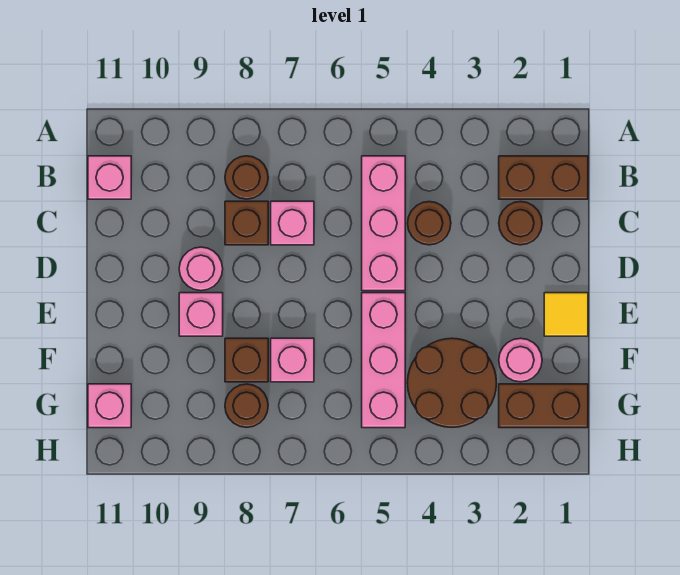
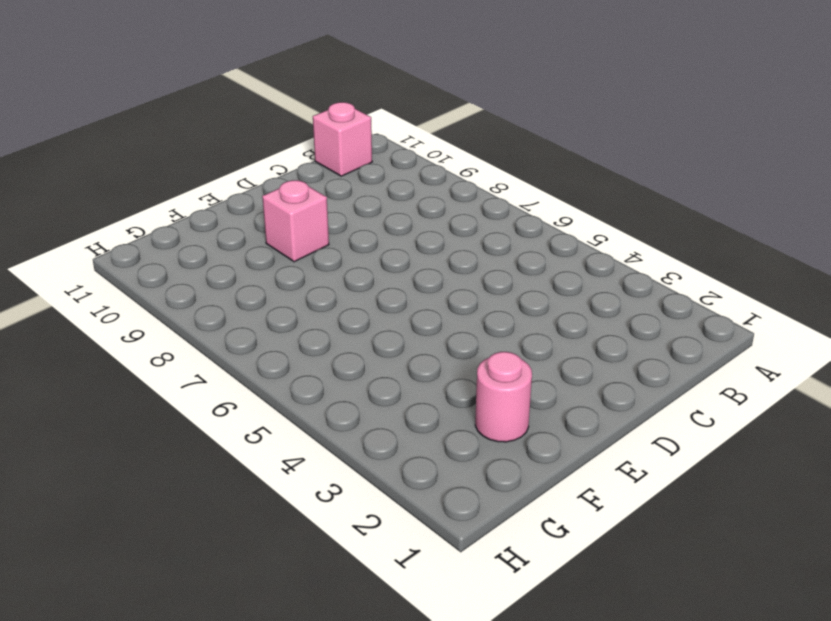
none -> brown 1x2 brick [499,156,588,199]
none -> pink 1x3 brick [362,156,405,291]
none -> brown 1x1 round brick [225,156,268,199]

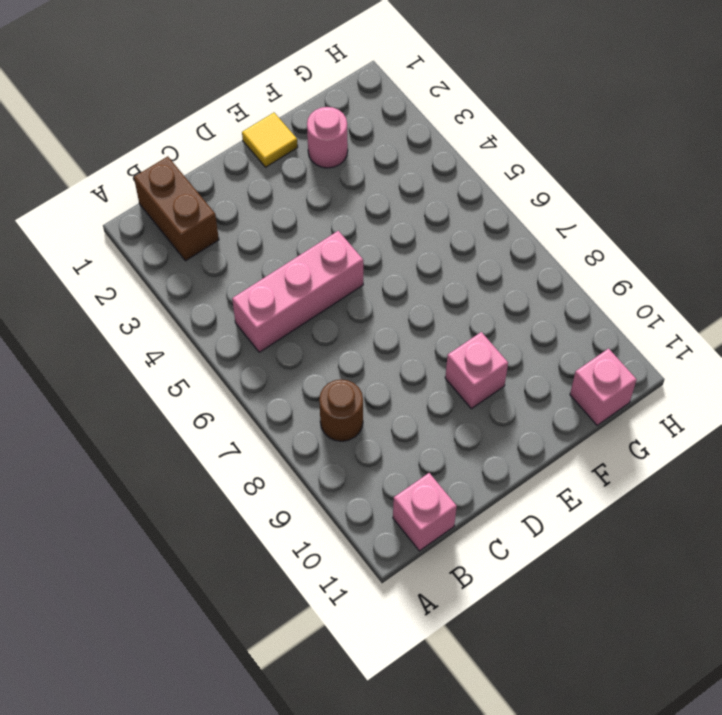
none -> brown 1x1 round brick [499,202,542,245]
none -> brown 1x1 round brick [408,202,451,245]
none -> pink 1x1 brick [271,201,314,245]

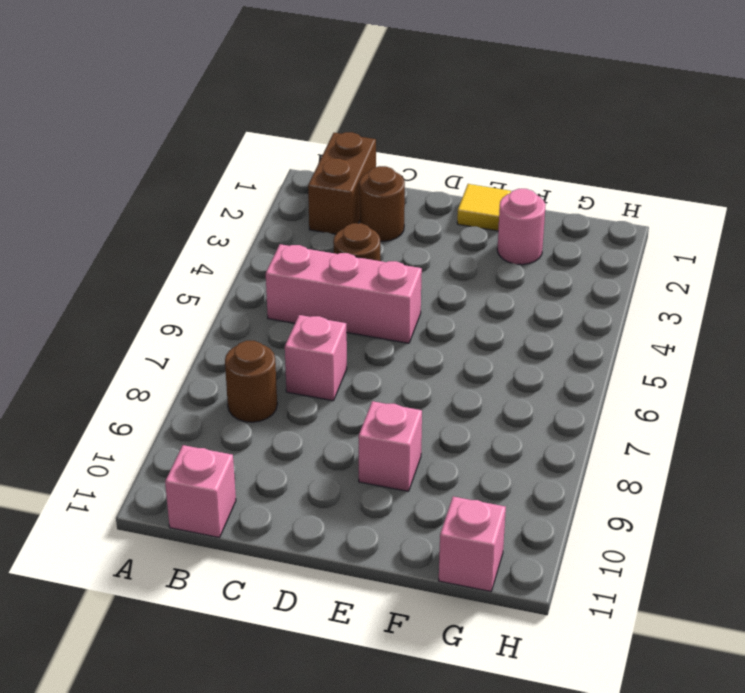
none -> brown 1x1 brick [225,201,268,245]
none -> pink 1x1 round brick [179,247,223,291]
none -> pink 1x3 brick [362,293,405,428]

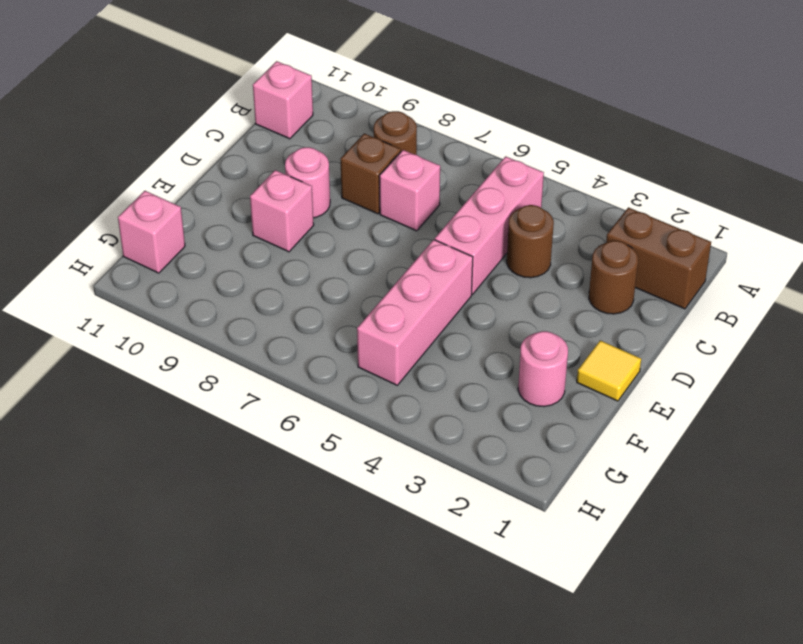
none -> brown 2x2 round brick [407,338,497,427]
none -> pink 1x1 brick [271,338,314,382]
none -> brown 1x1 brick [225,338,268,382]

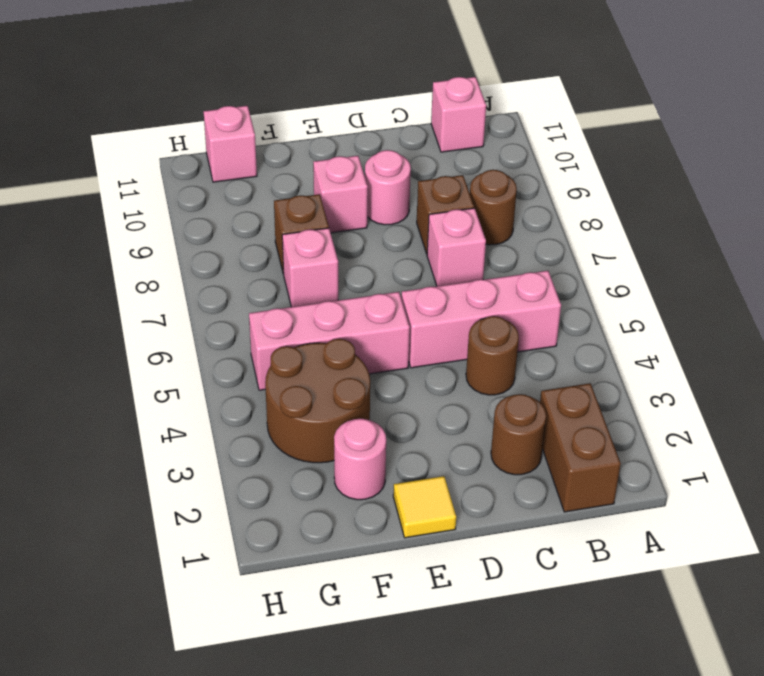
none -> brown 1x2 brick [499,384,588,428]
none -> brown 1x1 round brick [225,384,268,427]

